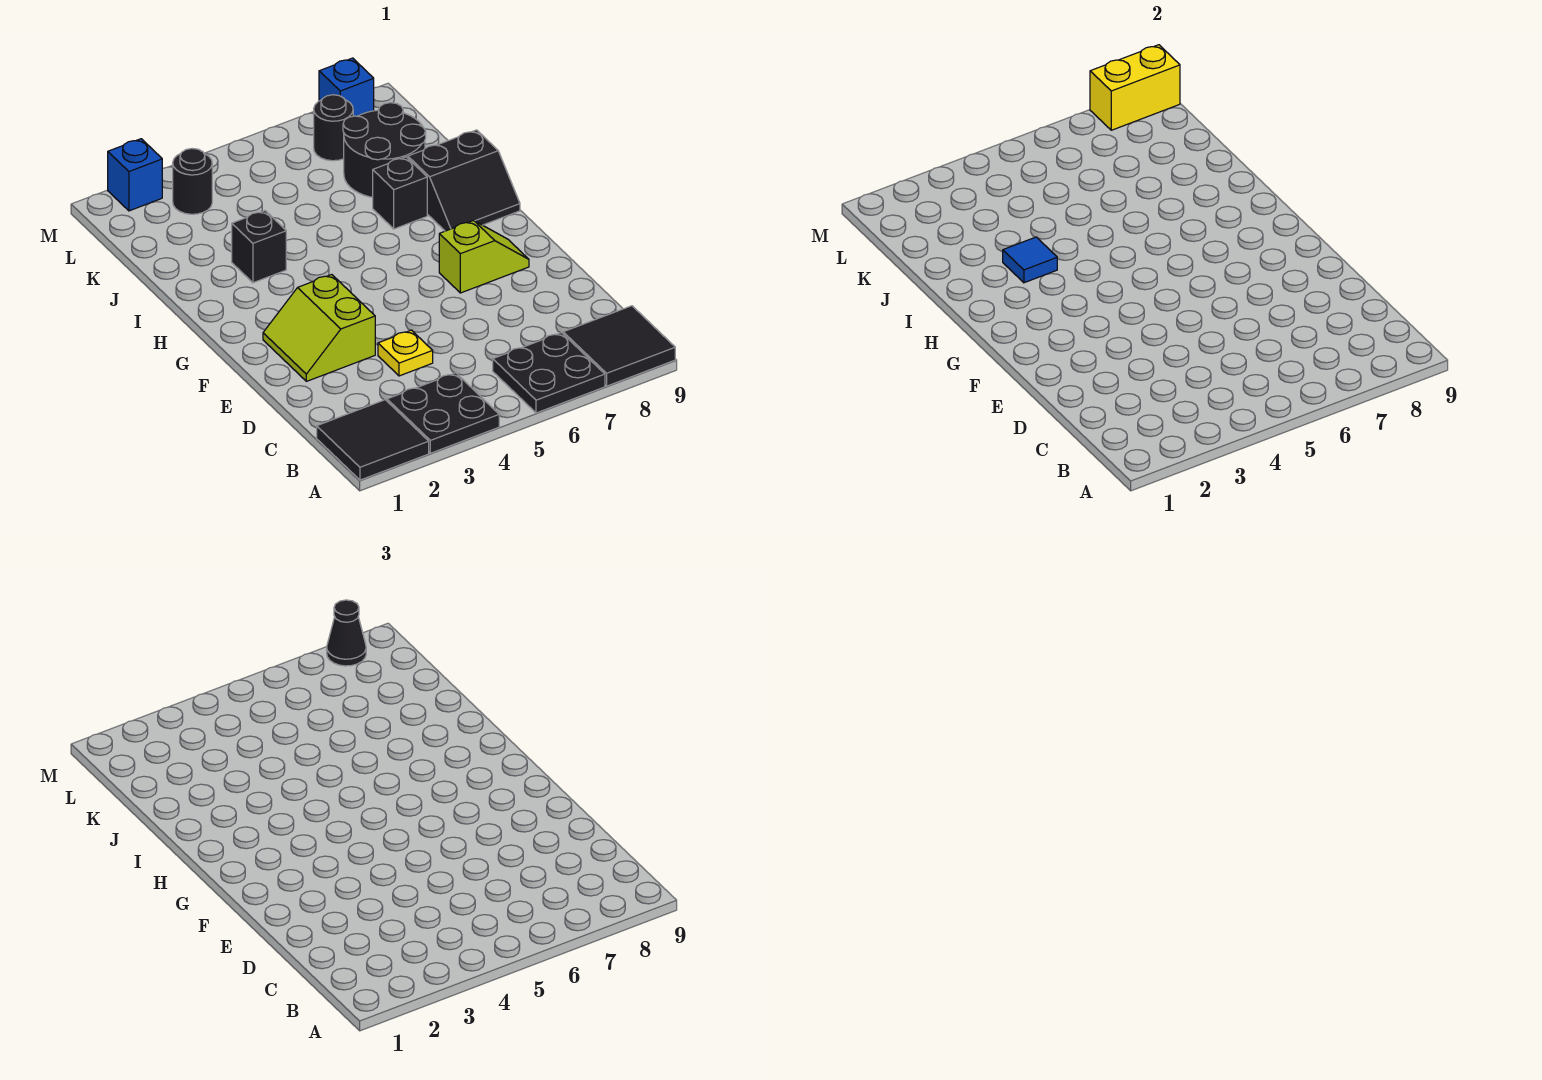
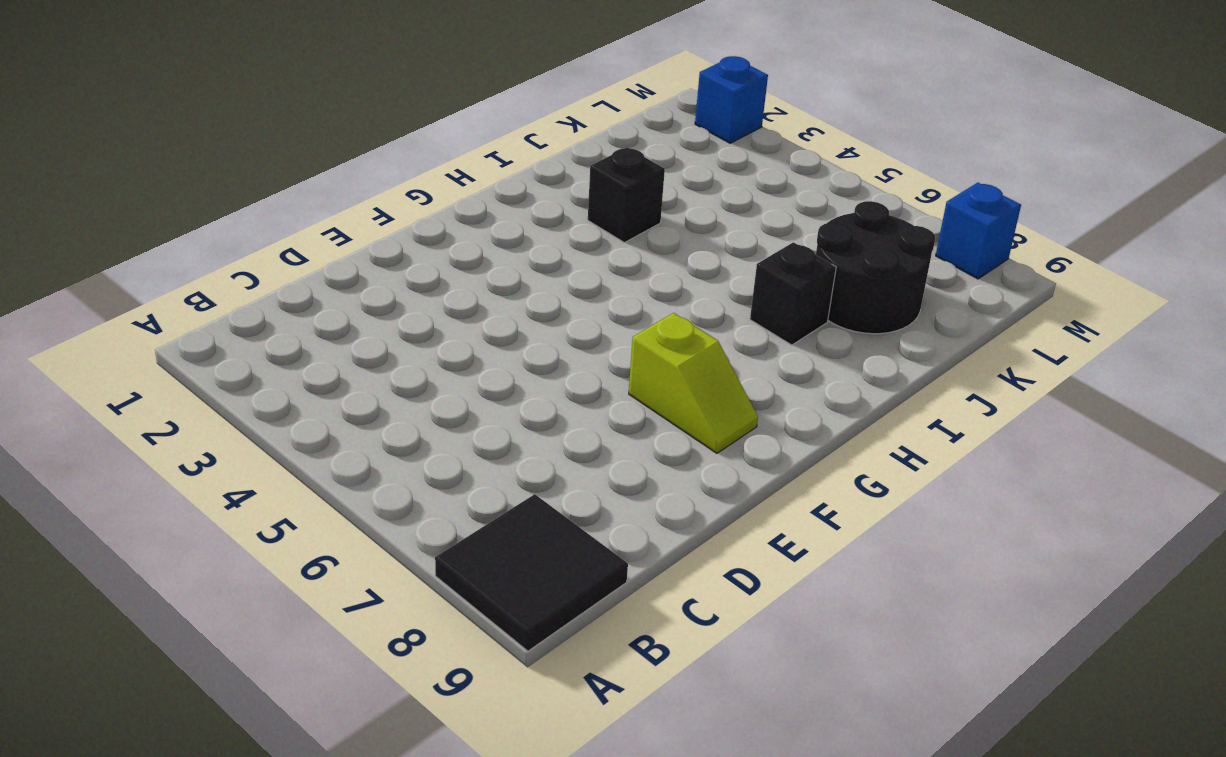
none -> black 2x2 tile [317,400,429,480]
none -> black 2x2 plate [387,373,499,453]
none -> black 2x2 plate [493,333,605,413]

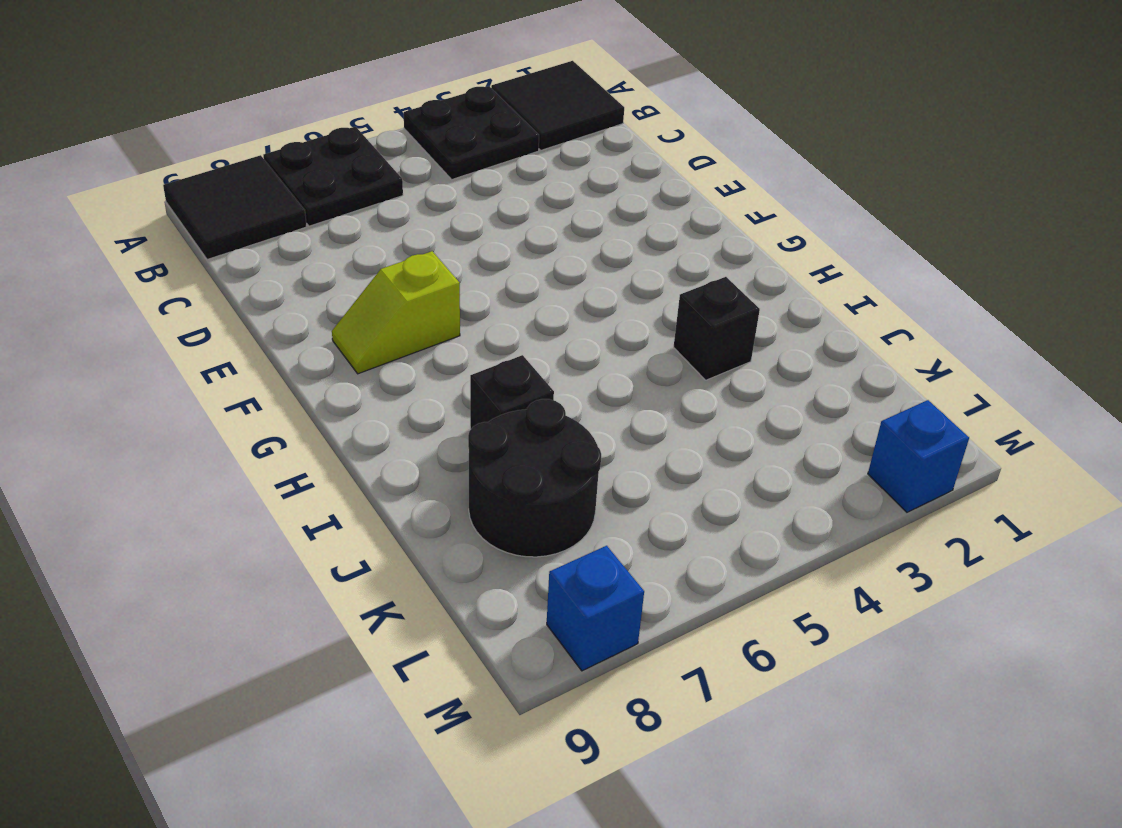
none -> yellow 1x1 plate [378,330,433,376]
none -> lime 2x2 slope [263,275,375,381]
none -> black 2x2 slope [408,130,520,231]

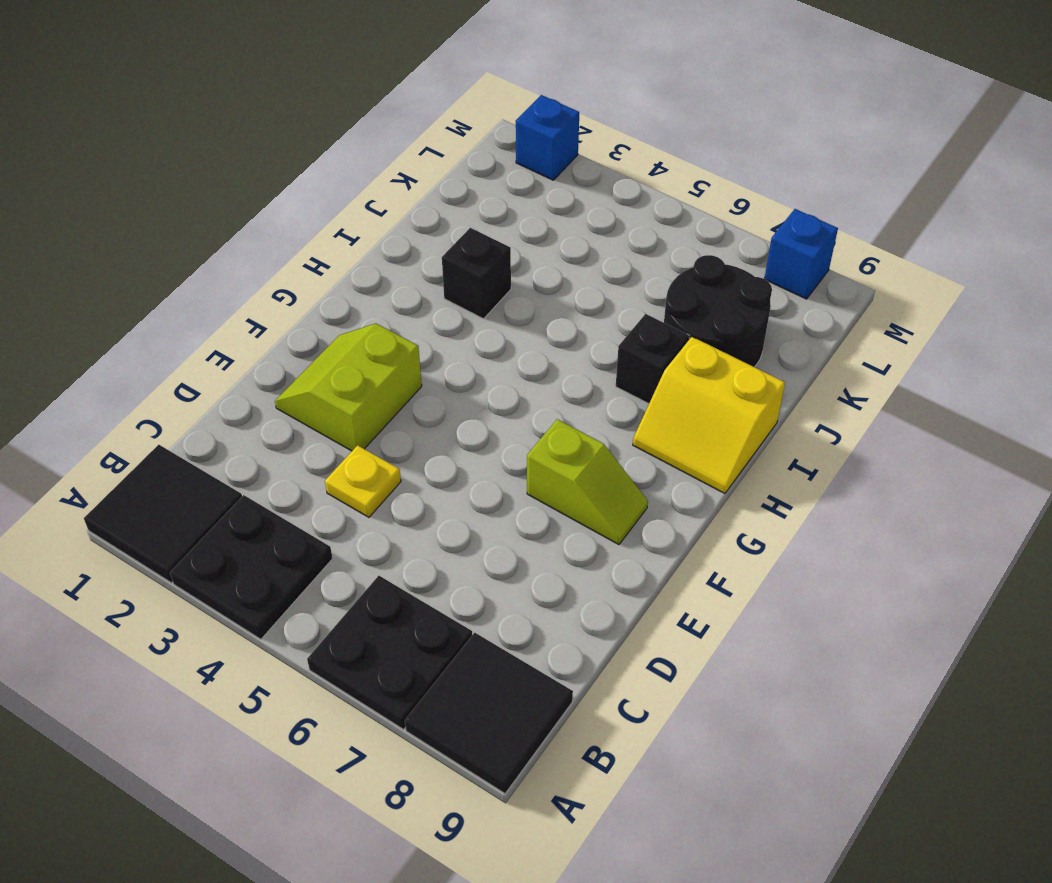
yellow 2x2 slope [633,337,785,494] -> black 2x2 slope [408,130,520,231]
none -> black 1x1 round brick [173,149,212,214]
none -> black 1x1 round brick [314,95,353,161]
none -> blue 1x1 tile [1003,237,1057,283]

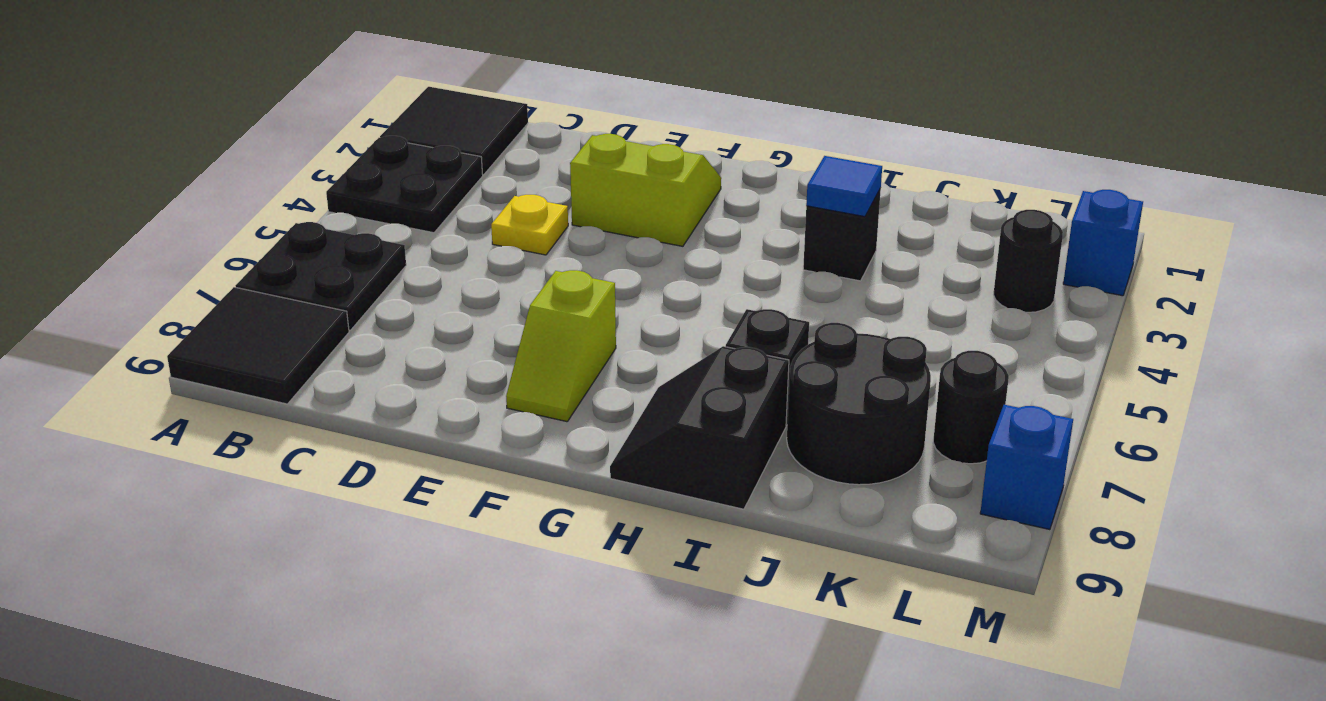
none -> yellow 1x2 brick [1090,45,1180,130]
none -> black 1x1 cone [327,600,366,666]

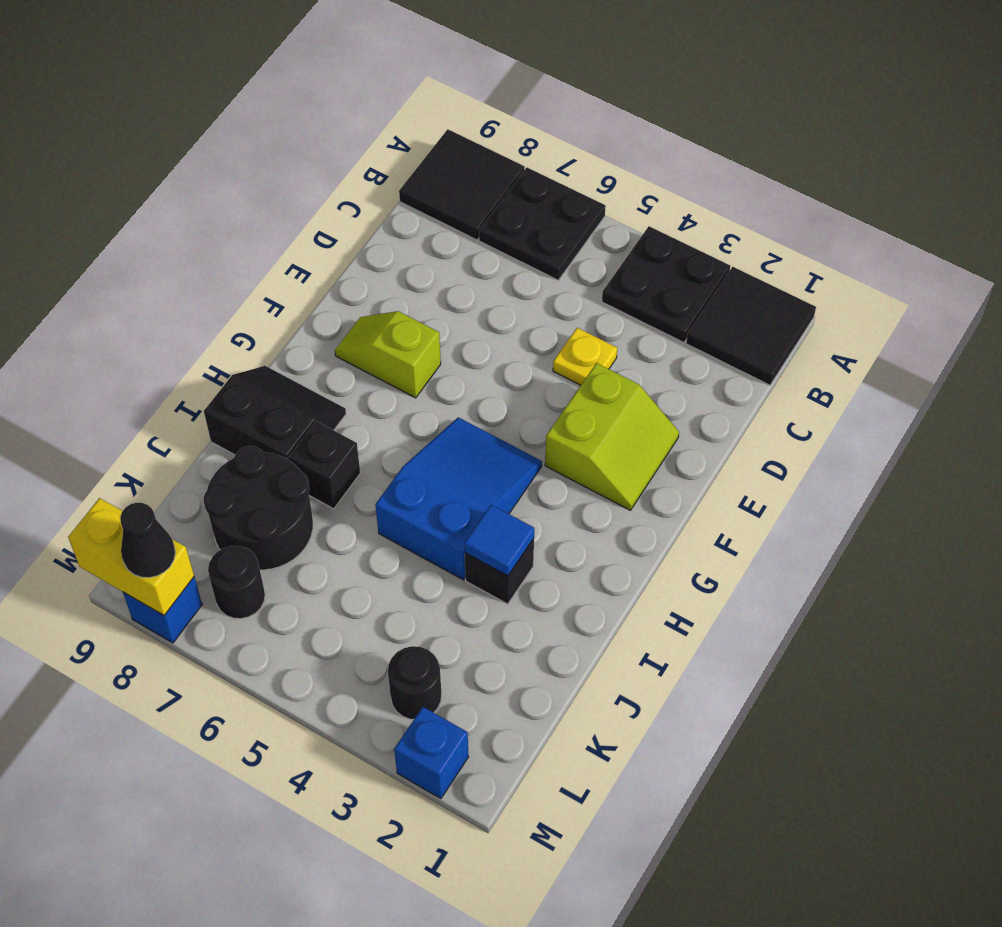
blue 2x3 slope [375,417,542,580] -> none

